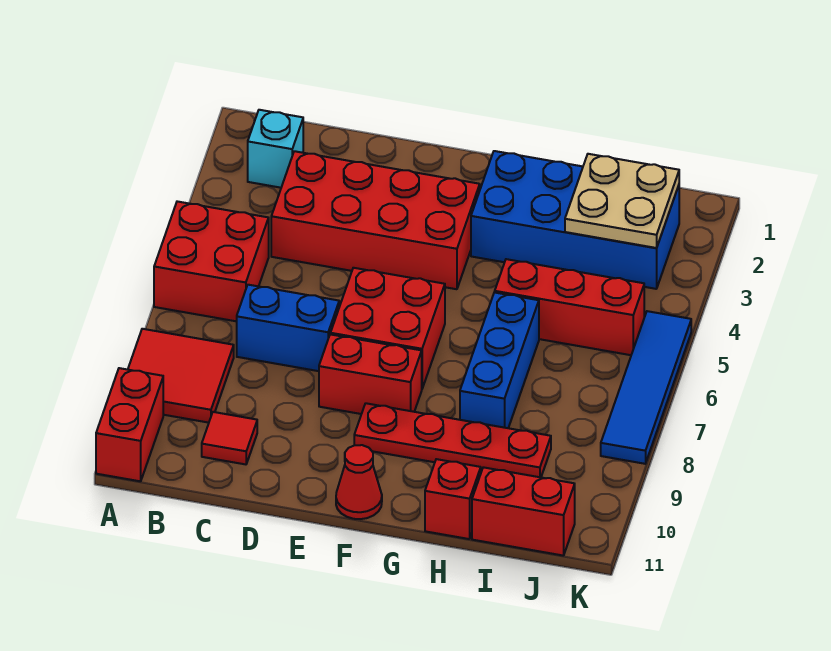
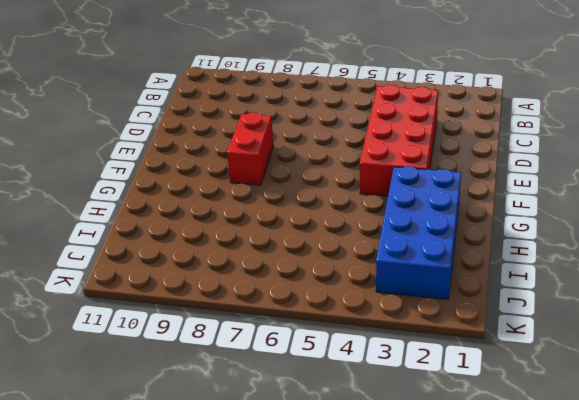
none -> red 2x2 brick [154,201,269,321]
none -> red 2x2 tile [128,329,234,423]
none -> red 1x2 brick [96,368,163,481]

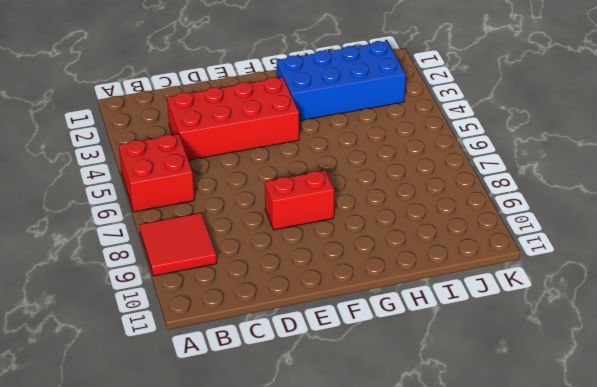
none -> red 1x2 brick [96,368,163,481]
none -> cyan 1x1 brick [248,110,303,188]
none -> blue 1x2 brick [237,285,339,371]

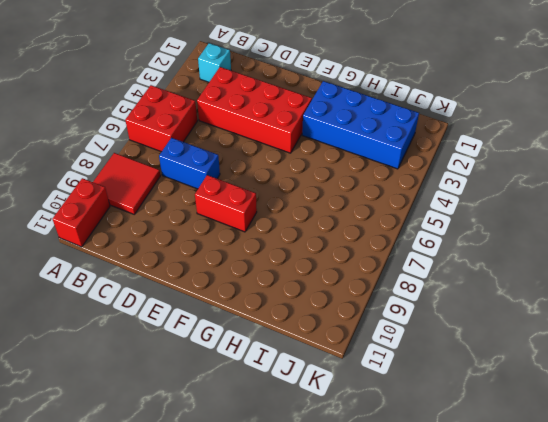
none -> red 1x1 tile [202,412,257,464]
none -> red 2x2 brick [330,268,445,388]
none -> red 1x4 plate [354,403,551,477]

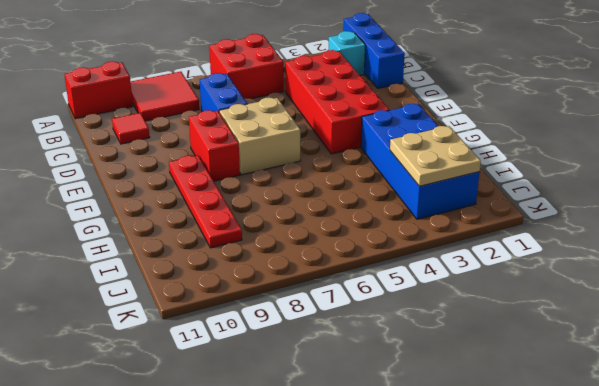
blue 1x3 brick [343,13,405,88] -> blue 1x3 brick turned to [460,292,539,428]
tan 2x2 brick [219,98,300,175] -> red 2x2 brick [330,268,445,388]
none -> red 1x1 cone [336,445,382,519]
none -> red 1x3 brick [495,259,644,355]
none -> red 1x1 brick [425,459,481,539]

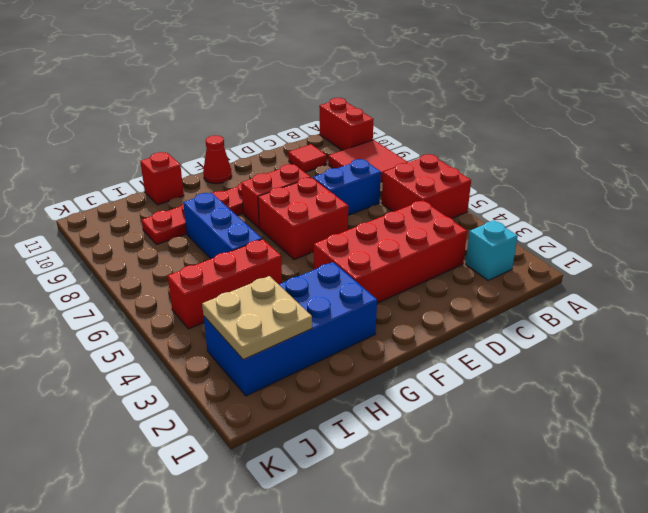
none -> red 1x2 brick [472,467,575,556]
none -> blue 1x4 tile [601,311,691,464]

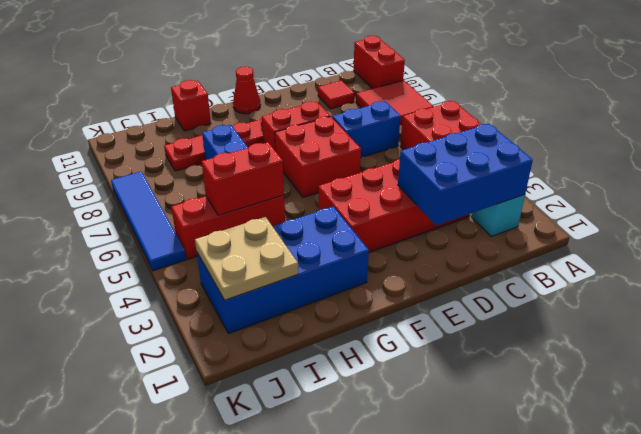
blue 2x3 brick [398,124,533,226] -> none
red 1x2 brick [202,142,284,215] -> red 1x2 brick moved to [472,467,575,556]

